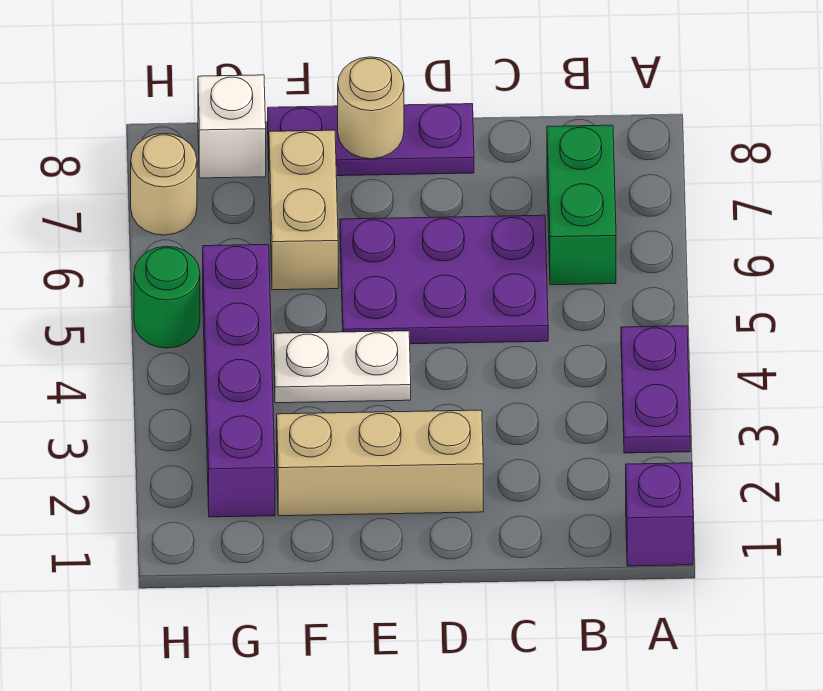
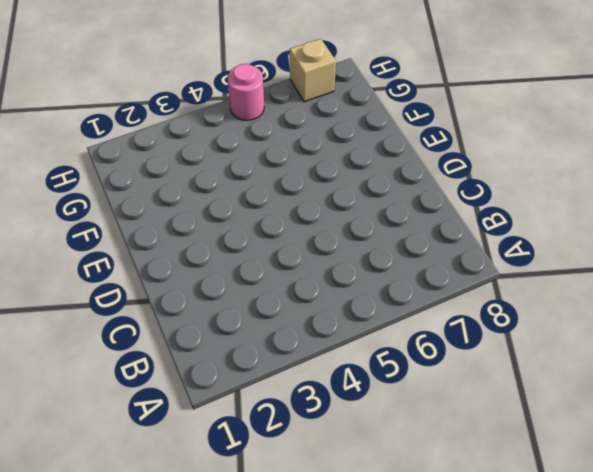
pink 1x1 round brick [227,64,264,120] -> green 1x1 round brick [134,246,200,348]
tan 1x1 brick [290,39,336,102] -> tan 1x1 round brick [131,133,197,235]
none -> purple 1x1 brick [626,463,693,566]
none -> purple 1x2 plate [621,326,690,453]
none -> green 1x2 brick [547,125,616,285]

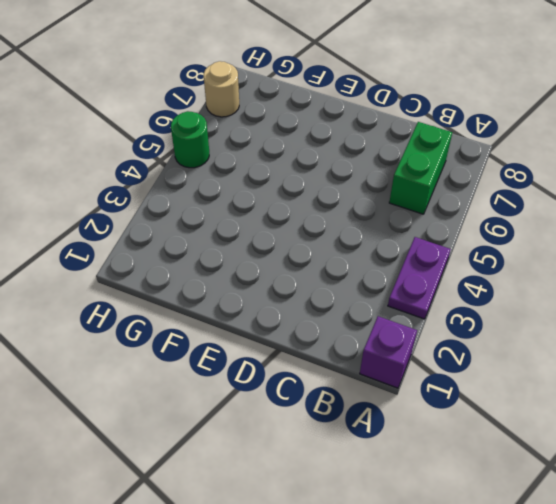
none -> purple 2x3 plate [340,215,548,344]
none -> tan 1x3 brick [277,410,483,516]
none -> purple 1x3 plate [268,104,474,176]

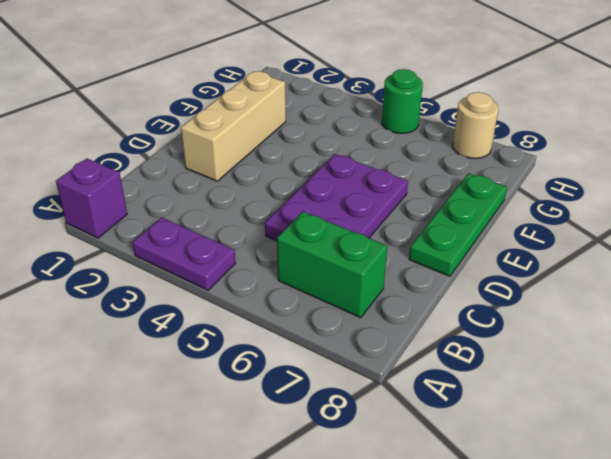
green 1x3 plate [409,173,507,276] -> purple 1x3 plate [268,104,474,176]
none -> white 1x2 plate [274,331,411,403]
none -> tan 1x2 brick [269,130,338,290]
none -> purple 1x4 brick [203,245,275,517]

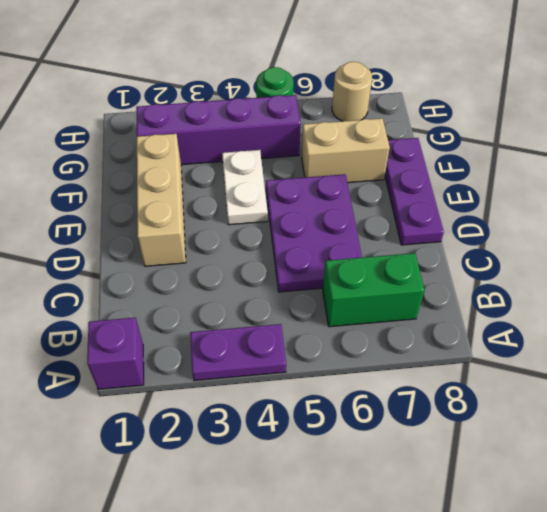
none -> white 1x1 brick [198,75,266,178]
none -> tan 1x1 round brick [338,57,404,159]

